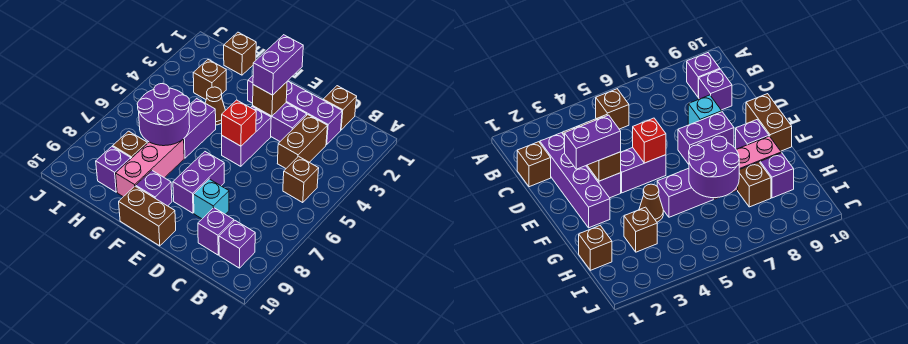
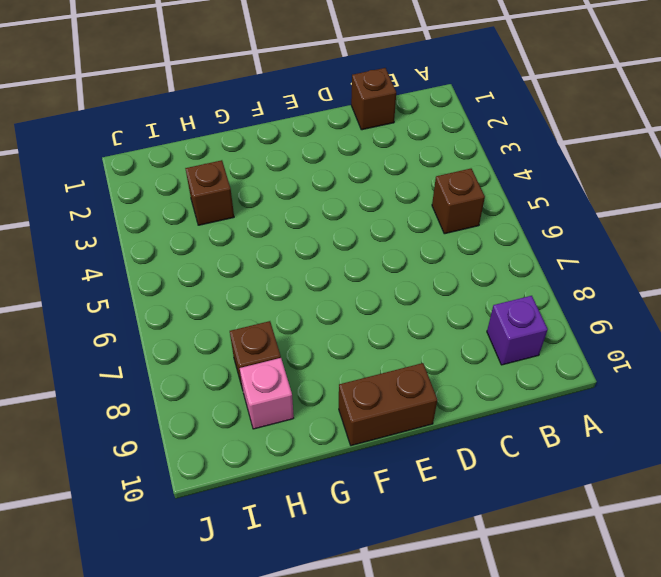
pink 1x1 brick [240,358,294,429] -> purple 1x1 brick [96,147,131,192]
none -> purple 1x4 brick [248,76,342,145]
none -> brown 1x2 brick [277,115,327,168]
none -> purple 1x1 brick [198,208,234,255]

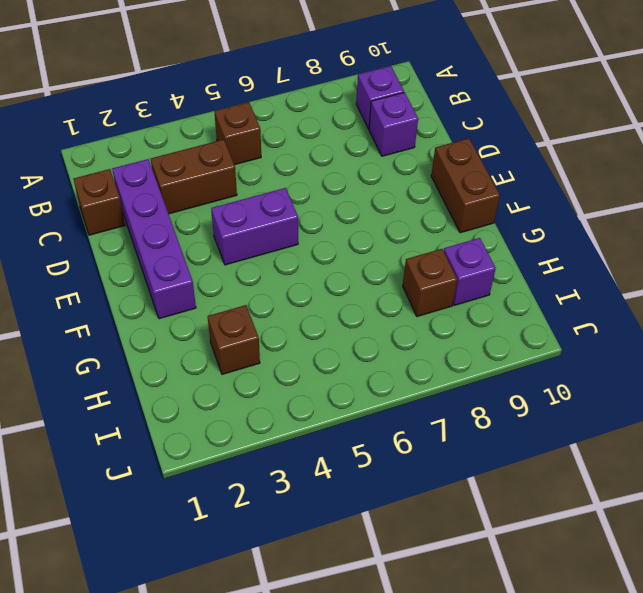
none -> purple 1x2 brick [253,103,307,141]
none -> cyan 1x1 brick [194,179,229,219]
none -> purple 1x2 brick [173,152,224,213]

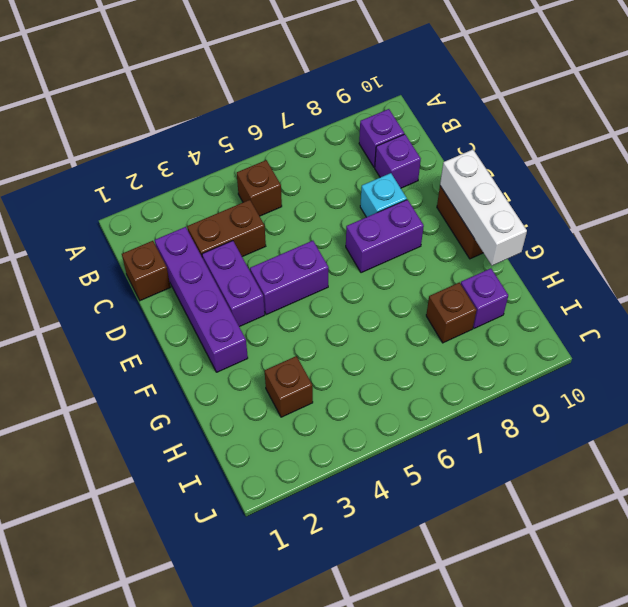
white 1x3 brick [440,150,527,266] -> none
none -> purple 1x1 brick [136,171,172,206]
none -> brown 1x1 cone [205,87,226,125]
none -> purple 1x2 brick [184,99,216,158]

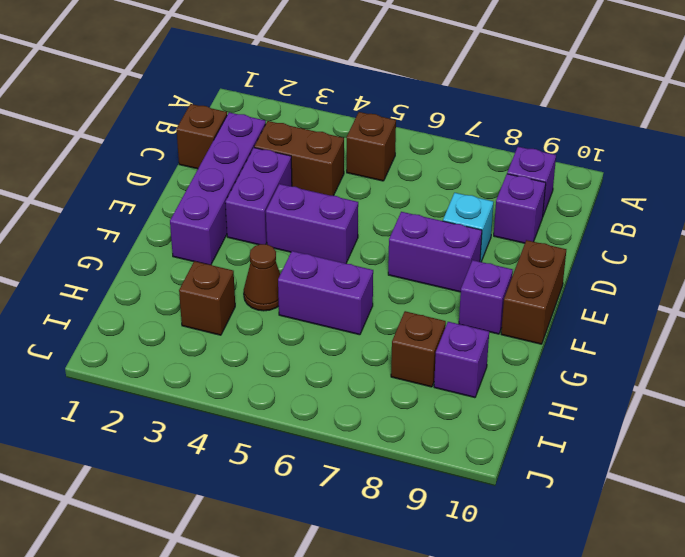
none -> pink 1x3 brick [116,139,184,197]
none -> brown 1x1 brick [224,32,256,75]
none -> brown 1x1 brick [253,82,287,116]

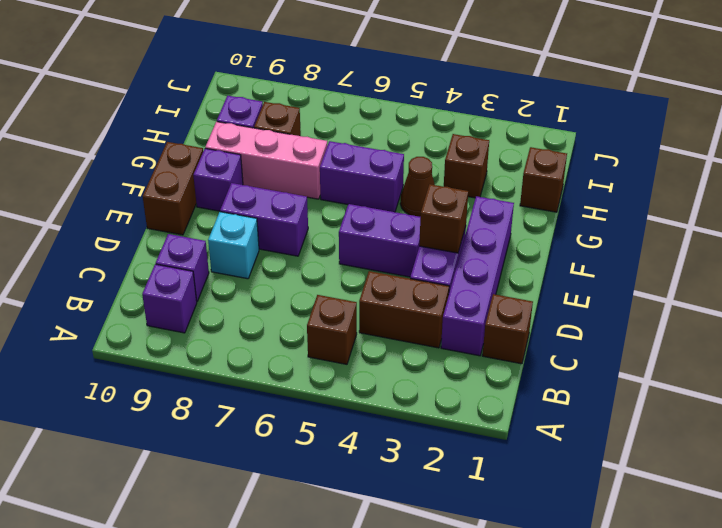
none -> red 1x1 brick [222,100,256,146]
none -> purple 2x2 round brick [137,84,190,146]
none -> purple 1x2 brick [253,35,303,95]

